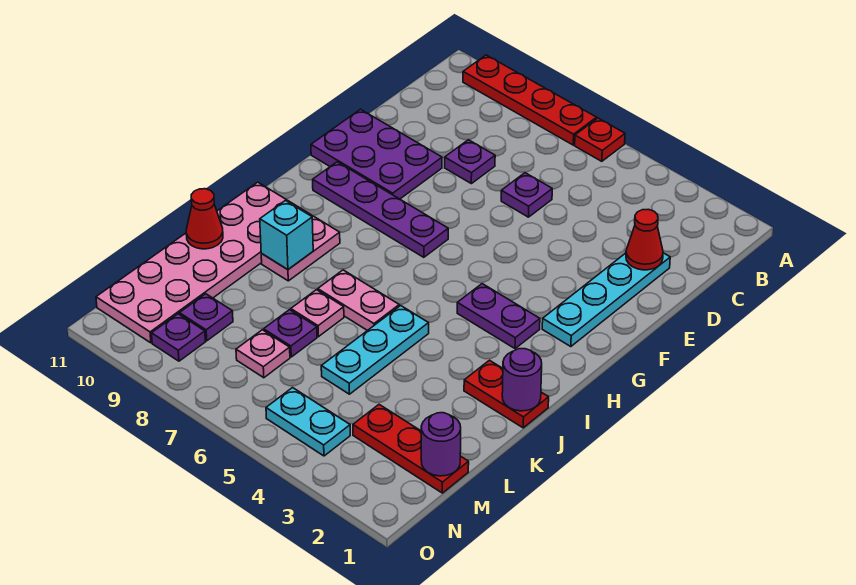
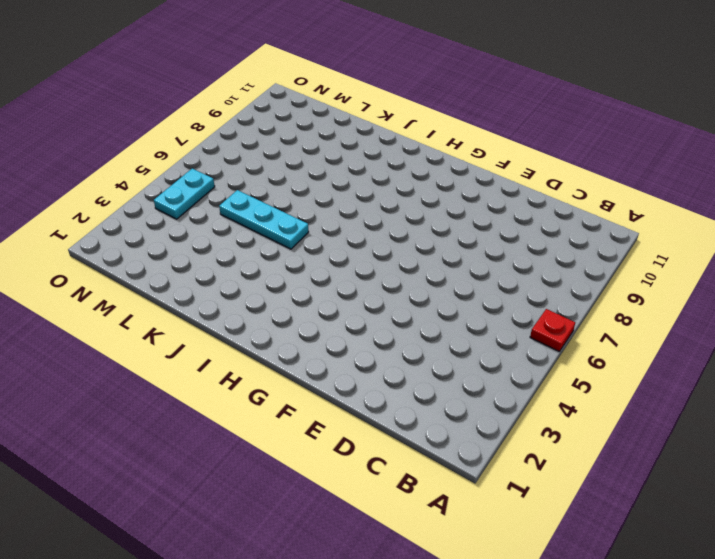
none -> red 1x4 plate [463,55,597,145]
none -> cyan 1x4 plate [542,253,670,347]
none -> purple 1x1 plate [501,173,552,217]

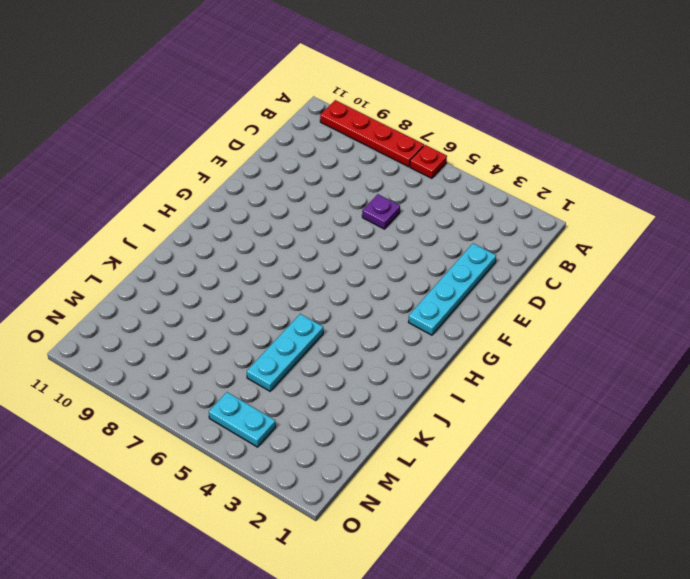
none -> purple 1x1 plate [445,140,495,184]
none -> purple 2x3 plate [311,109,442,199]
none -> purple 1x4 plate [313,162,448,257]

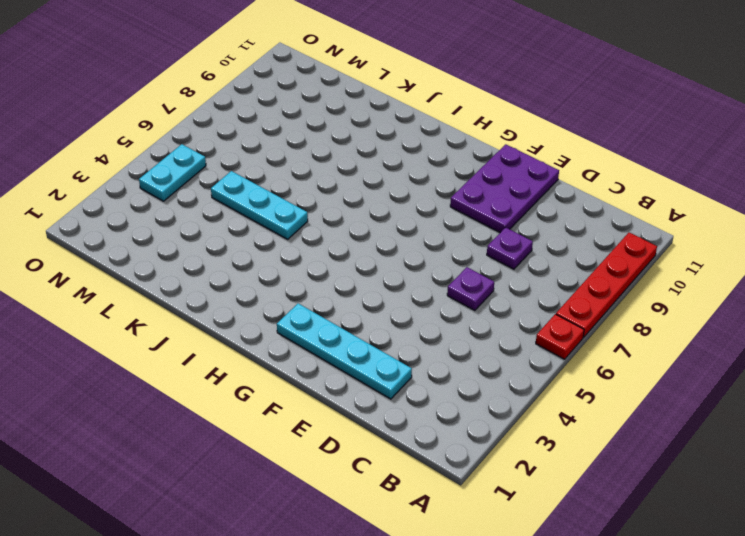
none -> purple 1x4 plate [313,162,448,257]
none -> purple 1x2 plate [457,284,540,349]
none -> pink 1x2 plate [261,216,340,281]

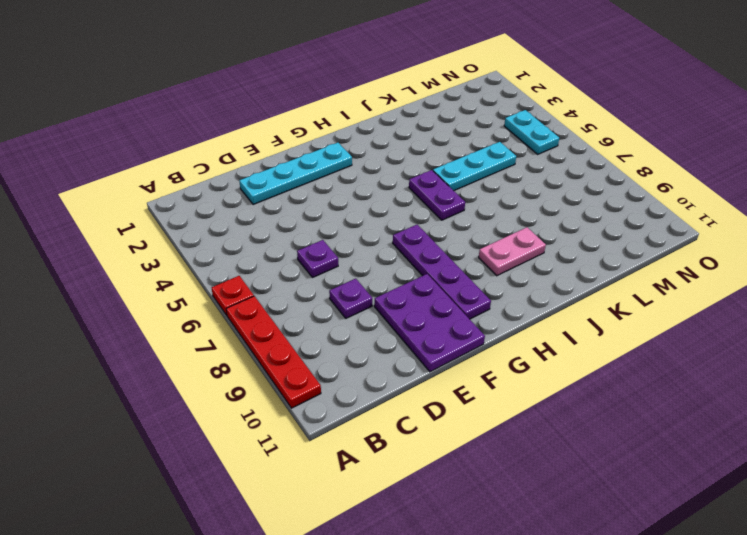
purple 1x2 plate [409,170,465,220] -> purple 1x2 plate moved to [457,284,540,349]
none -> pink 2x6 plate [96,182,312,343]
none -> red 1x2 plate [464,360,549,428]
none -> pink 1x2 plate [318,270,399,331]

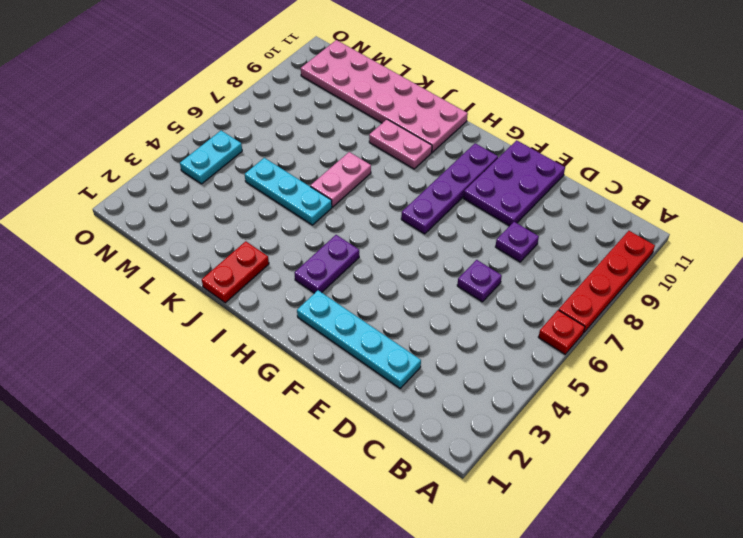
none -> pink 1x1 plate [291,290,344,337]
none -> purple 1x1 plate [264,310,317,357]
none -> red 1x3 plate [353,404,469,493]

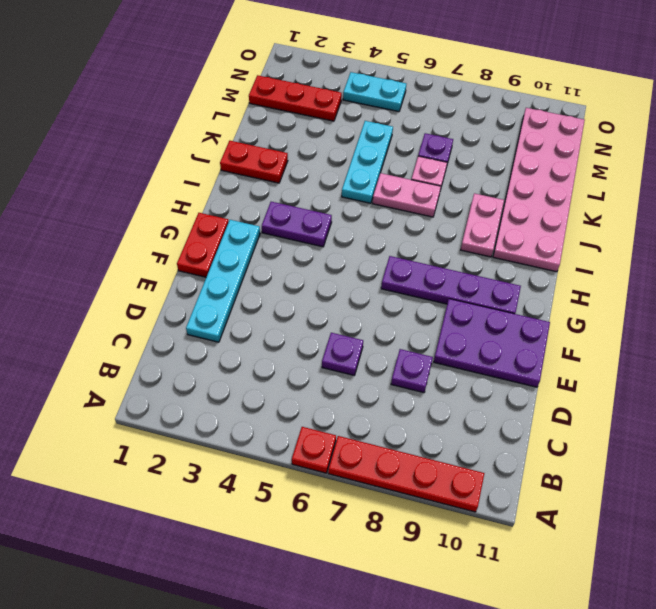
red 1x2 plate [177,213,228,277] -> none
none -> pink 1x1 plate [236,330,290,378]
none -> purple 1x1 plate [179,294,233,341]
none -> purple 1x1 plate [152,314,205,361]

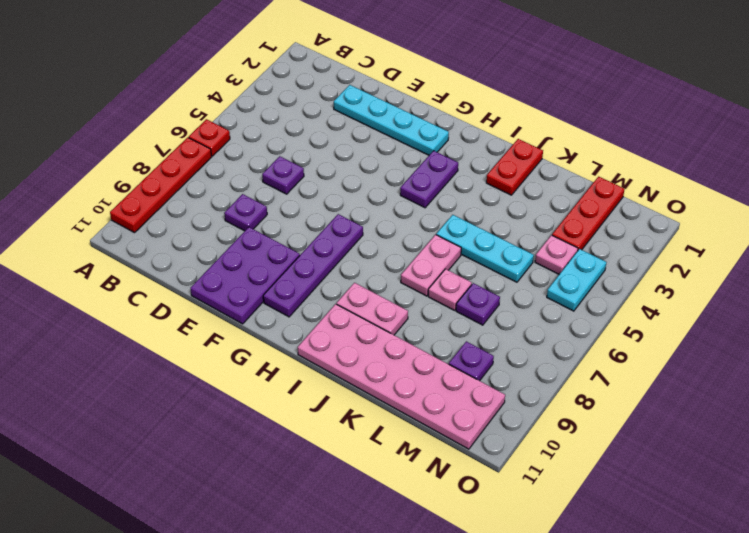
pink 1x1 plate [535,235,578,274] -> pink 1x1 plate moved to [236,330,290,378]
none -> purple 1x1 plate [152,314,205,361]
none -> red 1x1 cone [626,209,663,270]
none -> purple 1x1 round brick [502,349,542,411]

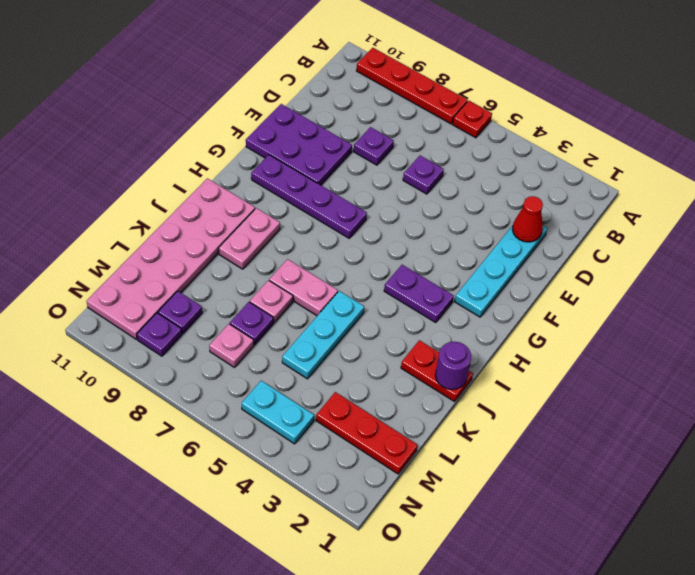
none -> cyan 1x1 brick [260,201,313,270]
none -> red 1x1 cone [186,189,223,249]
none -> purple 1x1 round brick [421,413,461,476]

